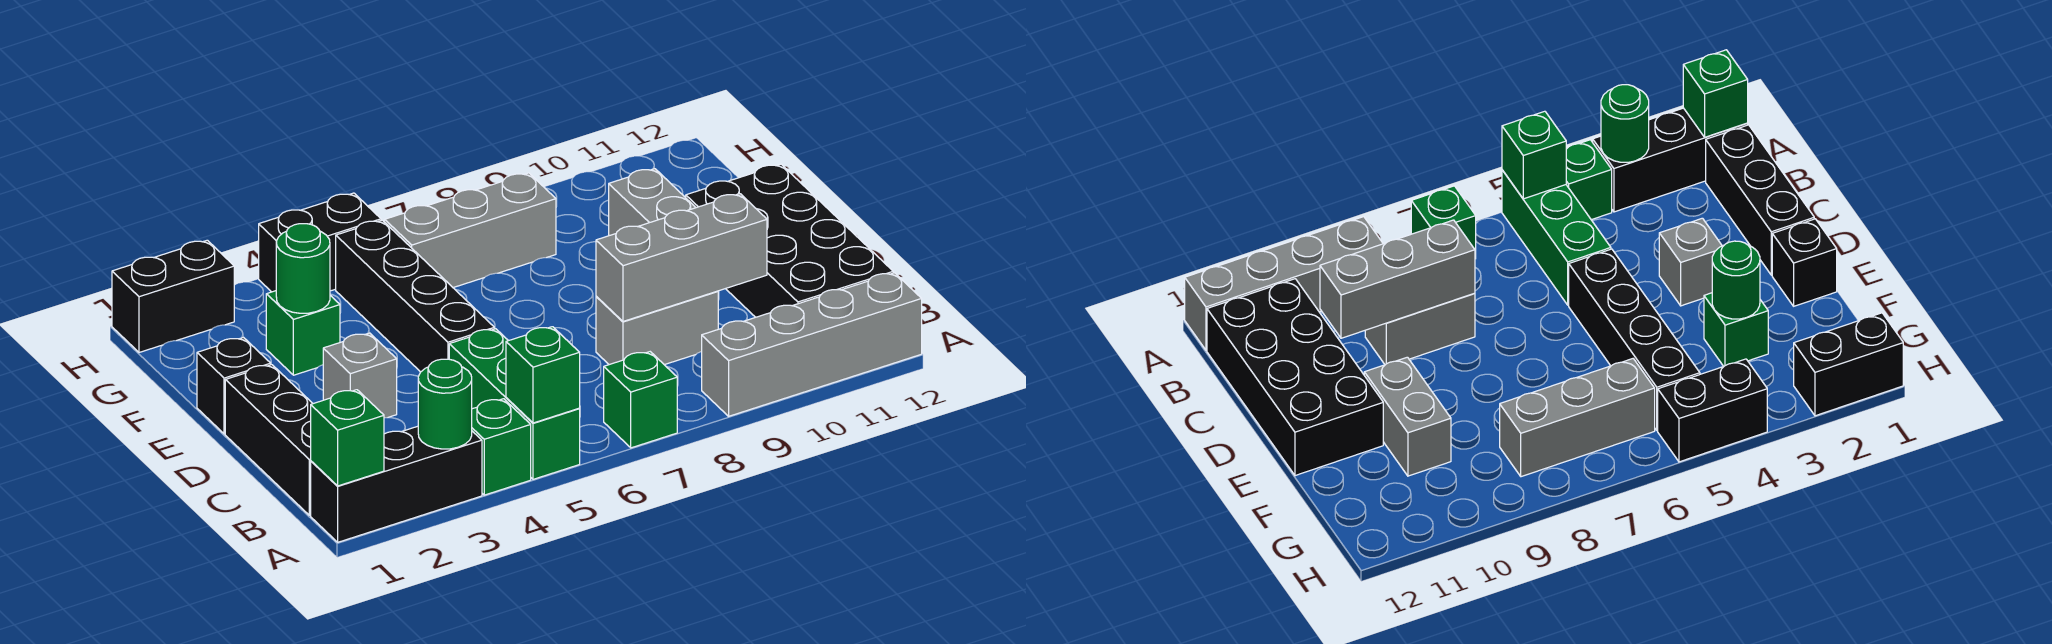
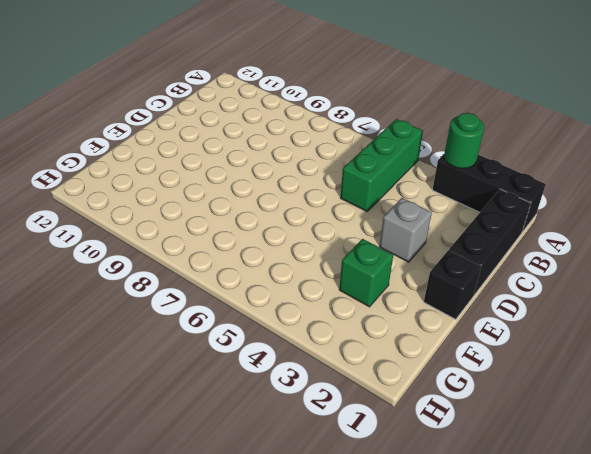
none -> green 1x1 brick [472,399,531,495]
none -> green 1x1 brick [604,352,677,448]
none -> grey 1x4 brick [702,273,922,416]

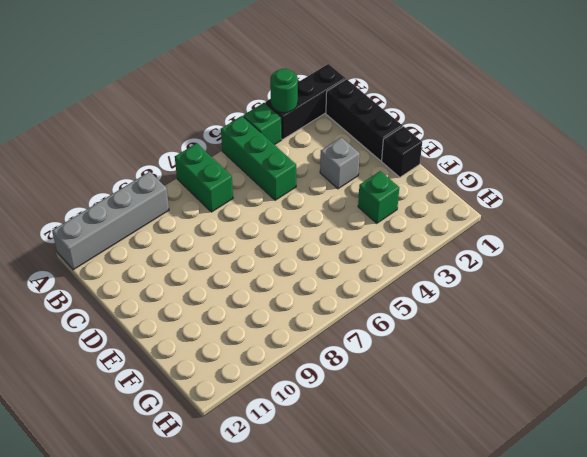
green 1x2 brick [175,143,233,212] -> green 1x1 brick [604,352,677,448]
none -> black 2x4 brick [686,164,893,317]
none -> grey 1x2 brick [596,291,718,365]
none -> black 1x4 brick [336,220,494,372]

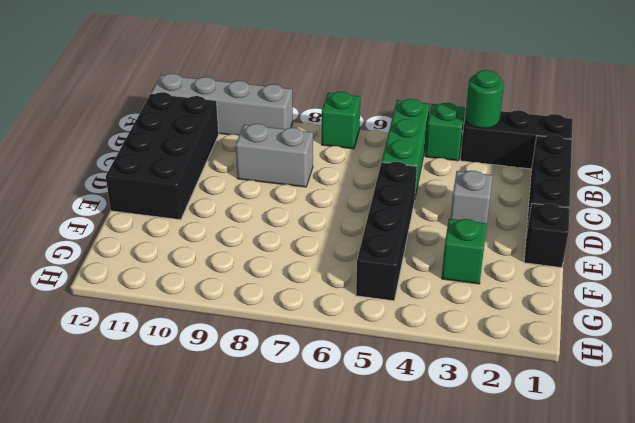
none -> grey 1x2 brick [609,169,696,236]
none -> grey 1x3 brick [385,173,556,288]
none -> black 1x2 brick [112,240,234,352]

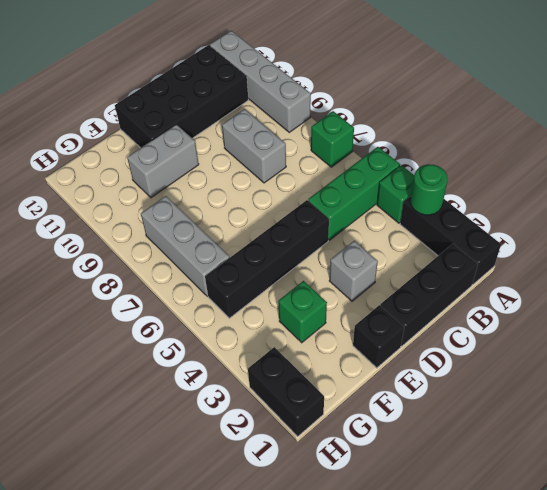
none -> black 1x2 brick [259,193,381,292]
none -> green 1x1 brick [311,390,384,486]
none -> green 1x1 brick [506,327,580,423]

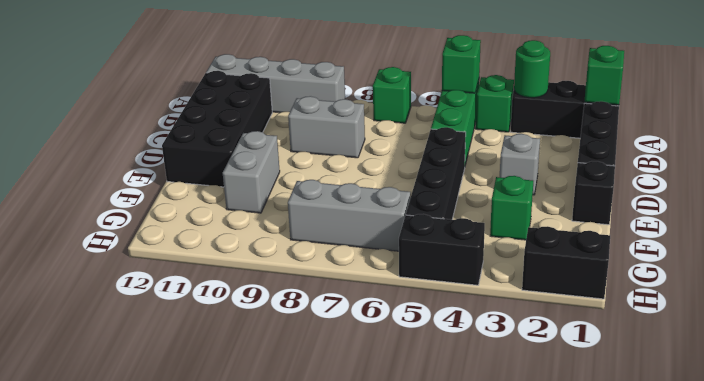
none -> grey 1x3 brick [596,194,767,321]
none -> green 1x1 round brick [276,224,330,313]

